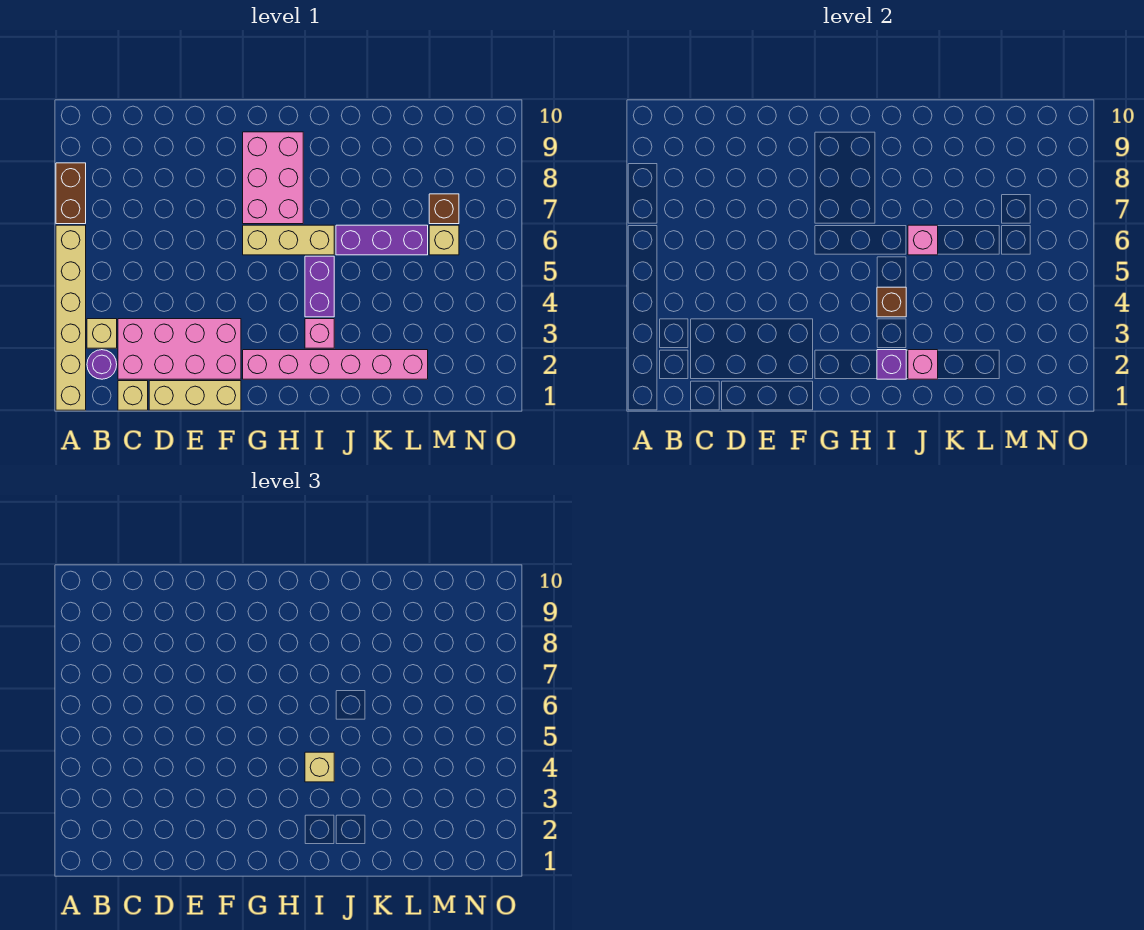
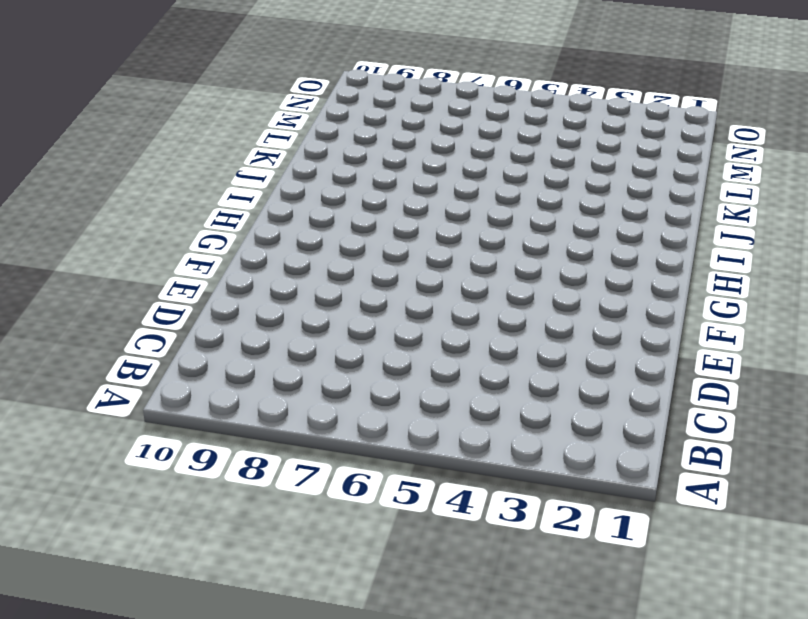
none -> tan 1x6 brick [56,225,86,410]
none -> brown 1x2 brick [56,163,86,224]
none -> purple 1x1 round brick [87,350,117,379]

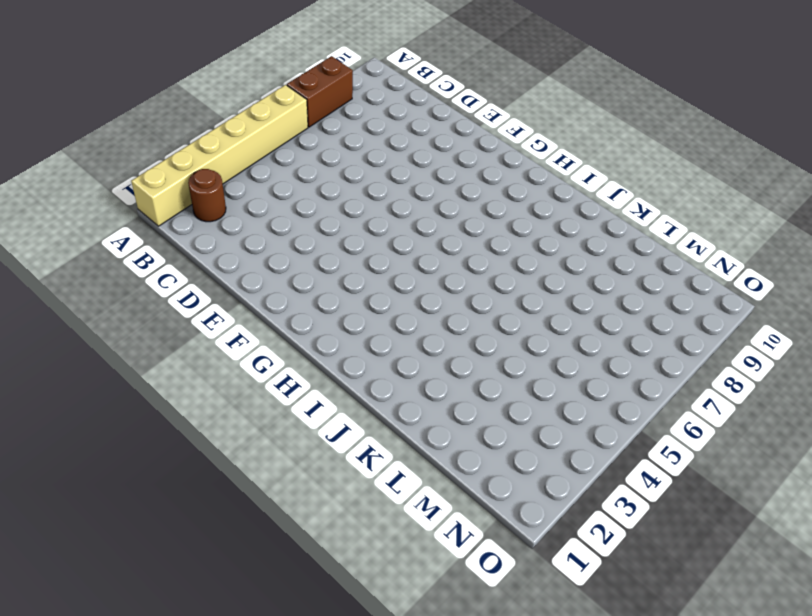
brown 1x1 round brick [188,169,226,222] -> purple 1x1 round brick [87,350,117,379]
none -> tan 1x1 brick [87,319,117,348]
none -> tan 1x1 brick [118,381,148,410]
none -> pink 2x4 brick [118,319,241,379]

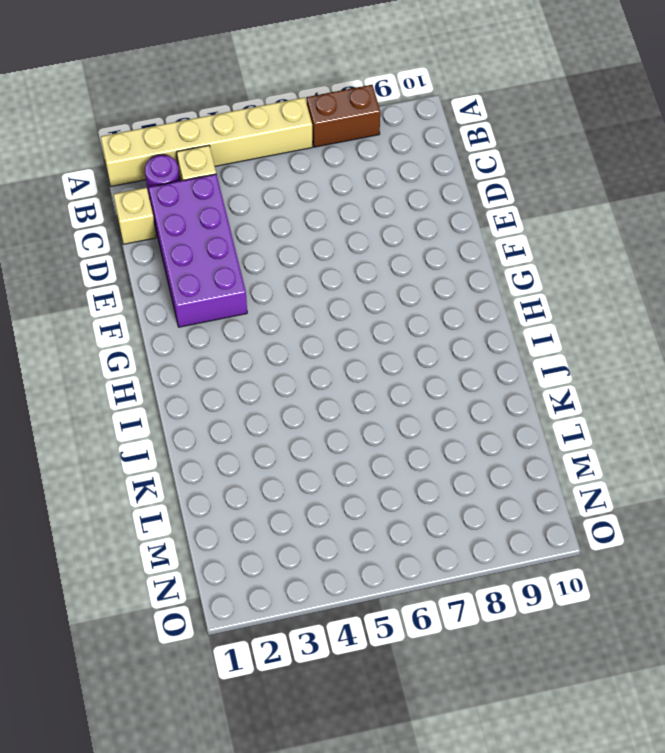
purple 2x4 brick [149,174,247,327] -> pink 2x4 brick [118,319,241,379]
none -> tan 1x3 brick [149,381,241,410]
none -> pink 1x6 brick [243,350,428,379]
none -> tan 1x3 brick [243,225,334,255]

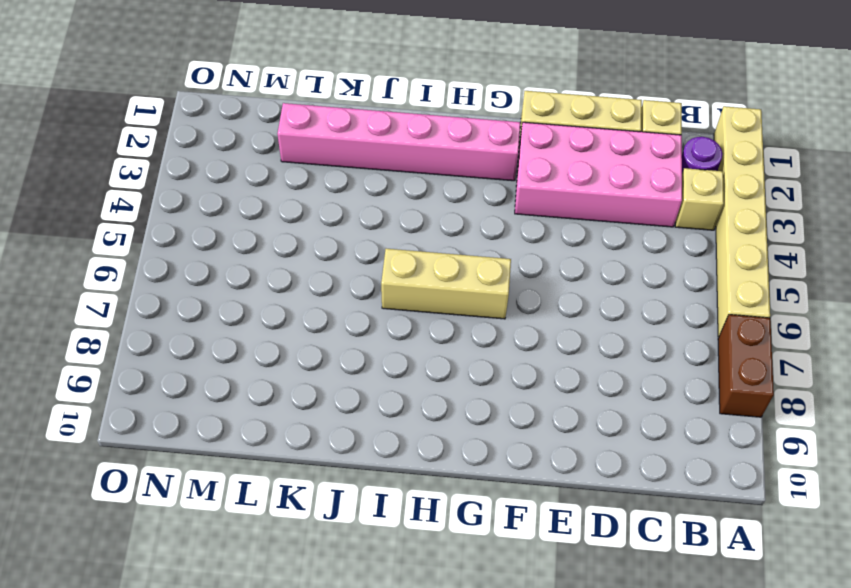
none -> pink 2x3 brick [243,132,303,224]
none -> pink 1x1 brick [305,319,334,348]
none -> purple 1x2 brick [305,256,334,317]

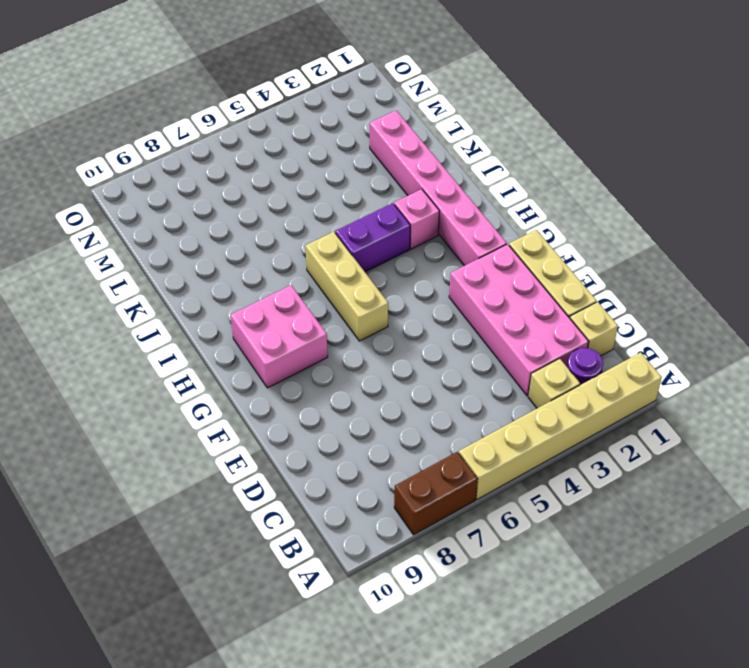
pink 2x2 brick [231,285,328,388] -> pink 2x3 brick [243,132,303,224]
none -> purple 1x3 brick [336,225,428,255]
none -> tan 1x1 brick [429,225,459,255]
none -> brown 1x1 brick [429,194,459,224]

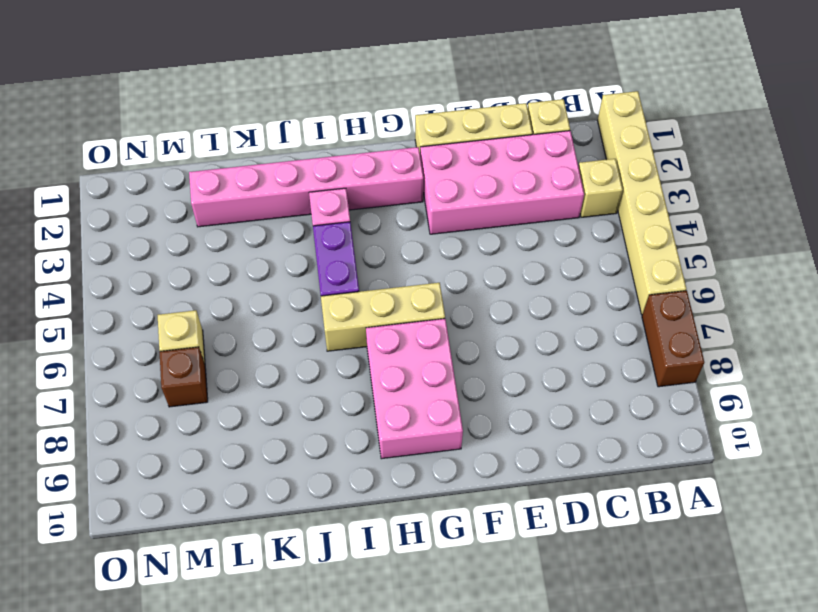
none -> purple 1x1 round brick [87,350,117,379]
none -> purple 1x3 brick [336,225,428,255]
none -> purple 1x1 brick [877,350,906,379]

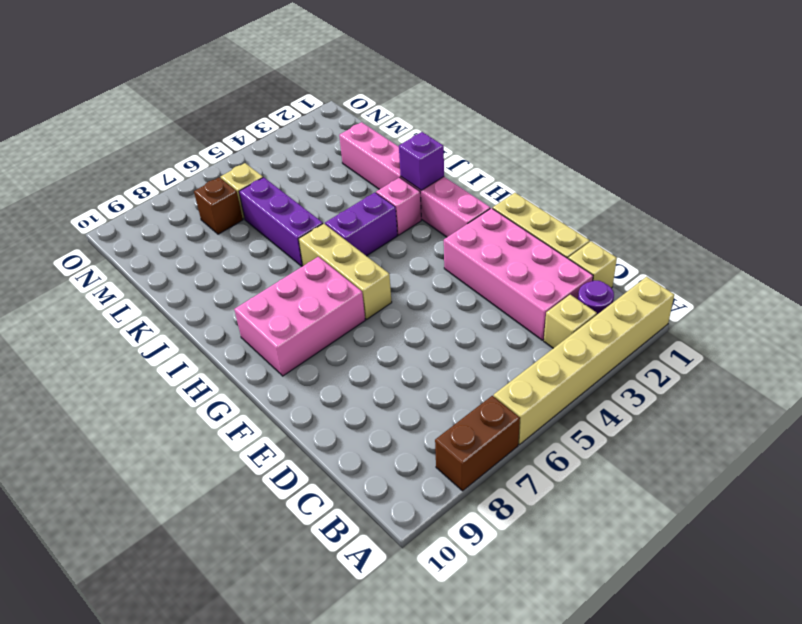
none -> brown 1x1 brick [877,287,906,317]
none -> pink 1x1 brick [908,350,938,379]
none -> pink 1x1 brick [908,225,938,255]

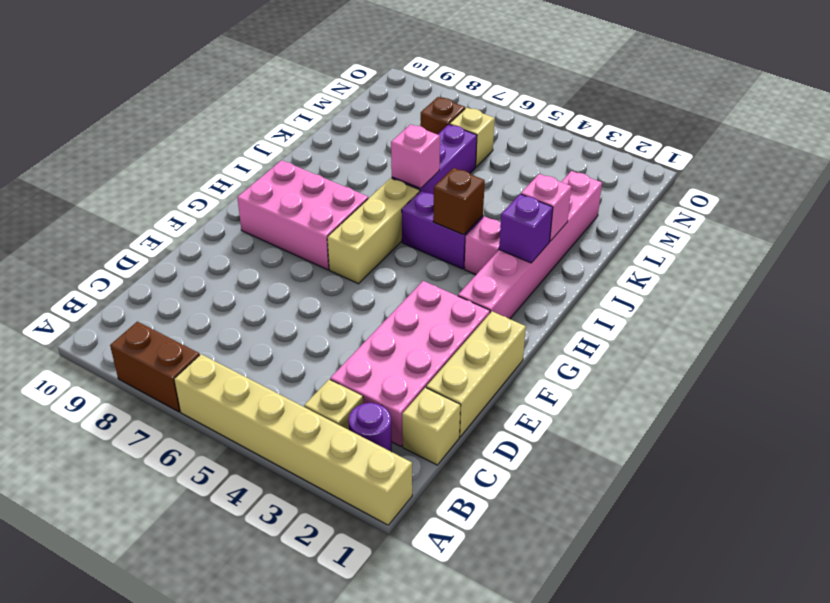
none -> tan 1x1 brick [305,752,334,782]

